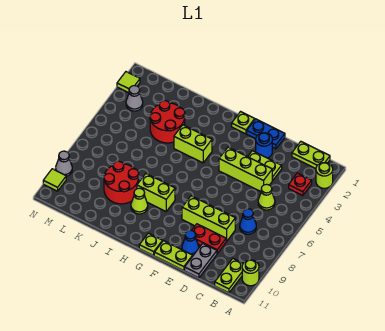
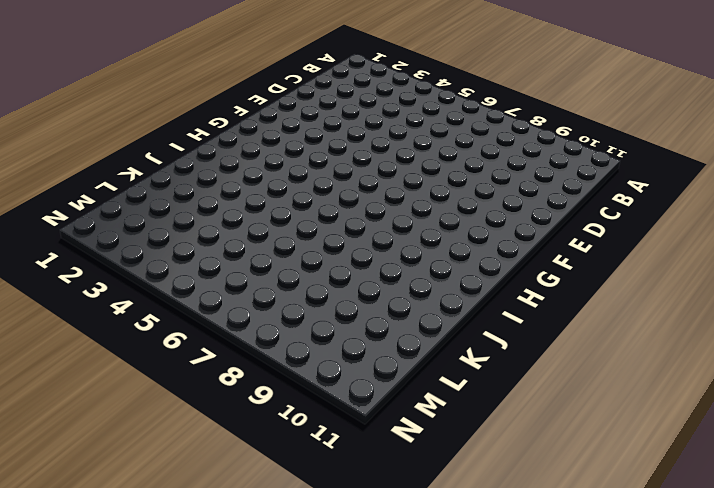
none -> lime 1x1 round brick [316,163,333,188]
none -> lime 1x1 round brick [242,260,259,286]
none -> lime 1x2 plate [292,142,330,168]

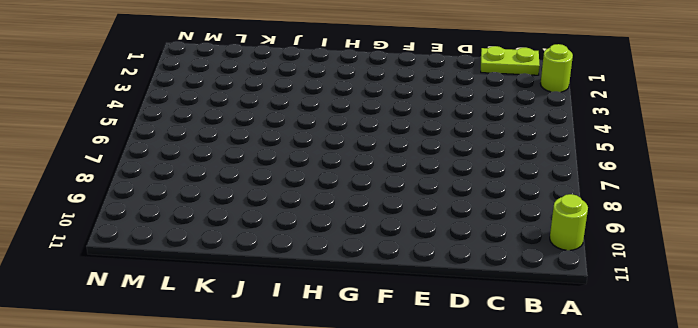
none -> red 1x1 plate [289,173,312,196]
none -> lime 1x2 plate [215,259,243,293]
none -> lime 1x1 cone [258,184,275,210]

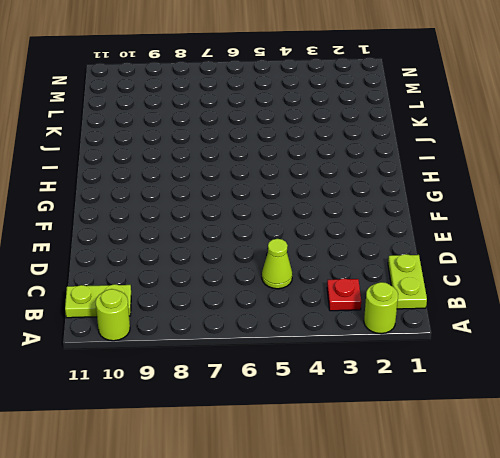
none -> blue 1x1 cone [240,209,256,234]
none -> lime 1x2 plate [248,151,282,180]
none -> lime 1x3 brick [219,147,273,191]

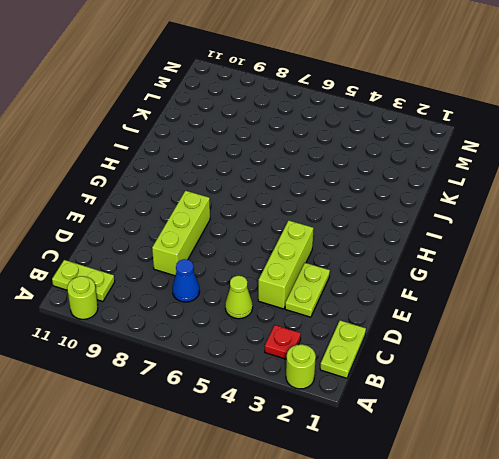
none -> red 1x2 plate [192,224,226,253]
none -> grey 1x2 plate [185,244,217,278]
none -> blue 1x2 plate [247,119,285,149]

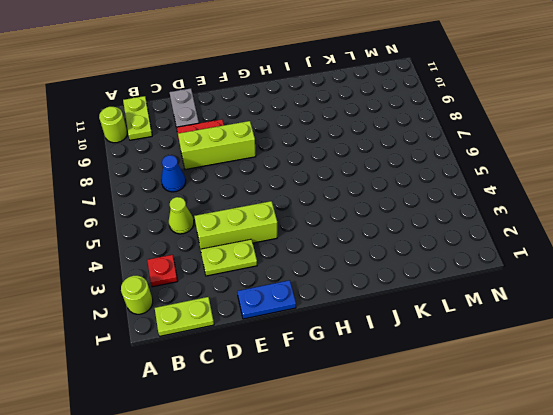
none -> blue 1x1 round brick [256,133,272,158]
none -> blue 1x1 cone [182,230,199,255]
none -> lime 1x2 plate [154,241,193,271]

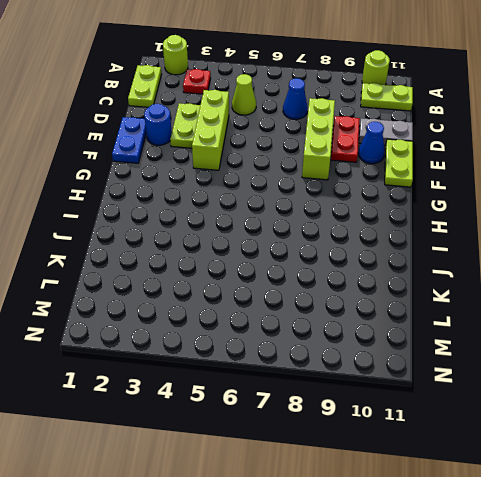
none -> lime 1x1 plate [232,112,255,134]
none -> lime 1x1 plate [139,233,163,256]
none -> lime 1x2 brick [174,125,212,163]

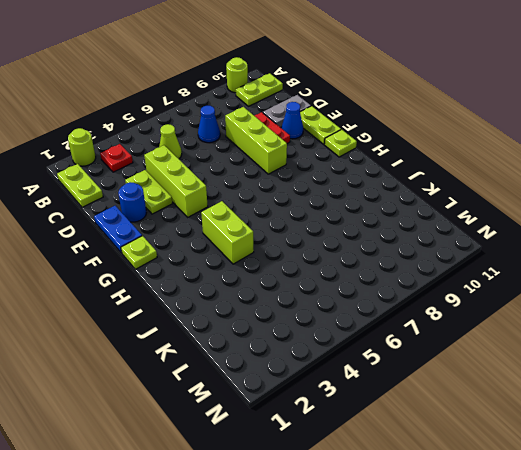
none -> lime 1x2 brick [137,174,175,211]
none -> lime 1x1 cone [131,188,148,214]
none -> red 2x2 round brick [150,100,185,143]

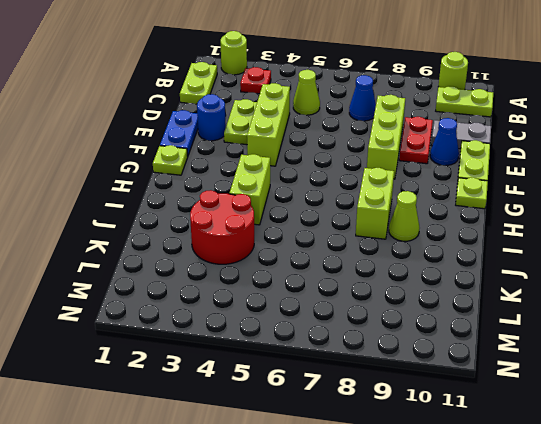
none -> red 2x2 round brick [104,161,139,204]
none -> grey 1x1 cone [126,86,143,111]
none -> lime 1x1 tile [117,72,140,93]

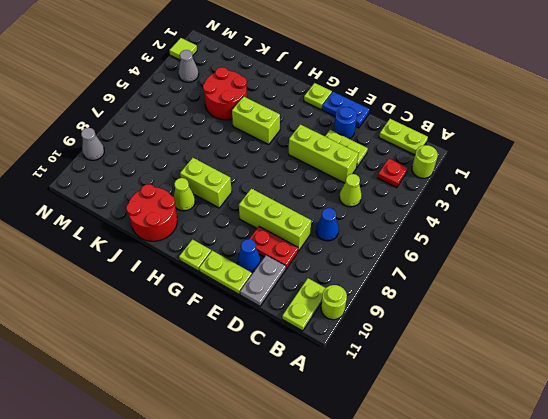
red 2x2 round brick [126,184,177,241] -> red 2x2 round brick moved to [104,161,139,204]
none -> lime 1x1 tile [43,169,66,191]

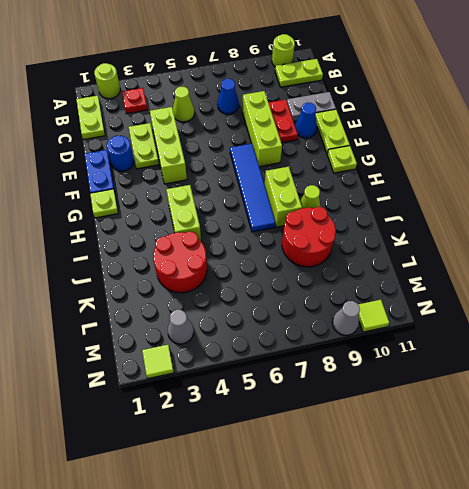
blue 1x4 tile [230,144,275,232] -> none

